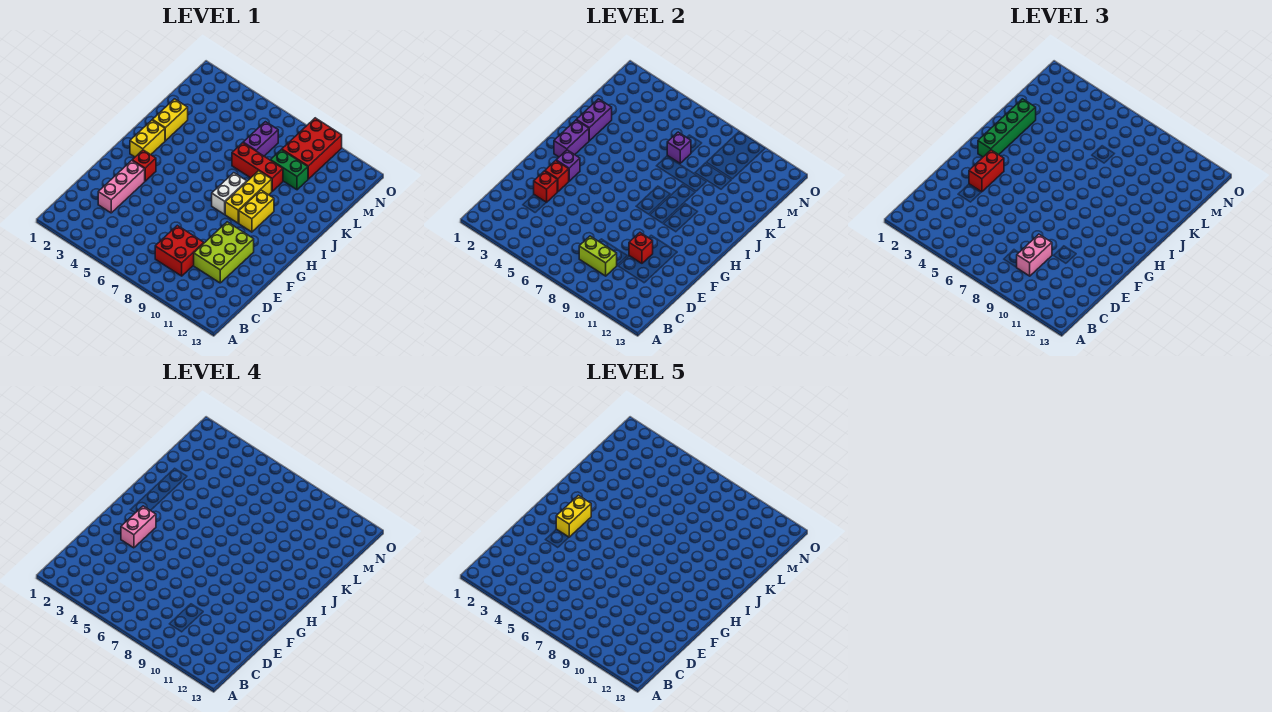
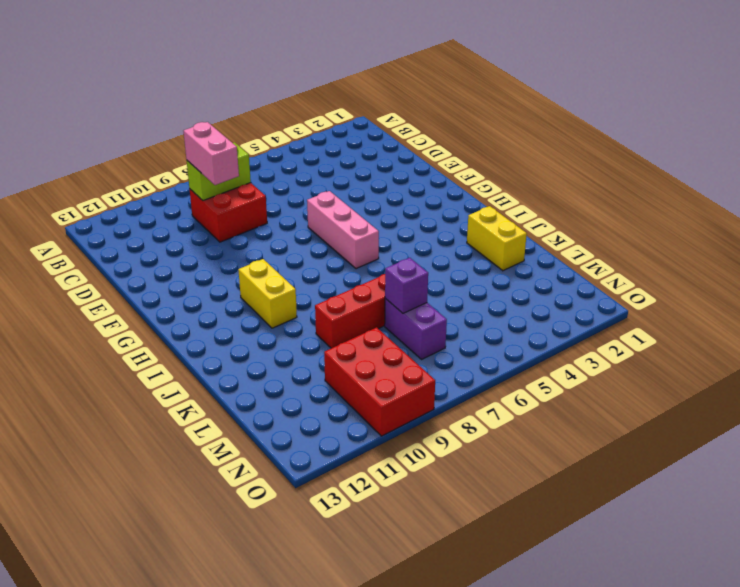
pink 1x3 brick [307,191,379,269] -> pink 1x3 brick moved to [98,161,145,213]
none -> lime 2x3 brick [194,222,254,283]
none -> red 1x1 brick [132,150,156,181]
none -> yellow 1x2 brick [130,120,165,157]

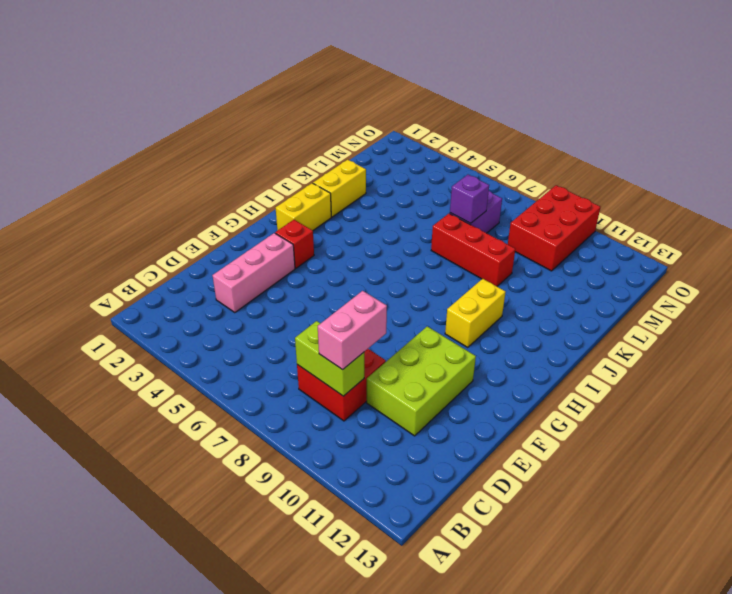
none -> white 1x2 brick [212,173,247,214]
none -> yellow 1x3 brick [225,171,272,223]
none -> green 1x2 brick [271,150,308,190]

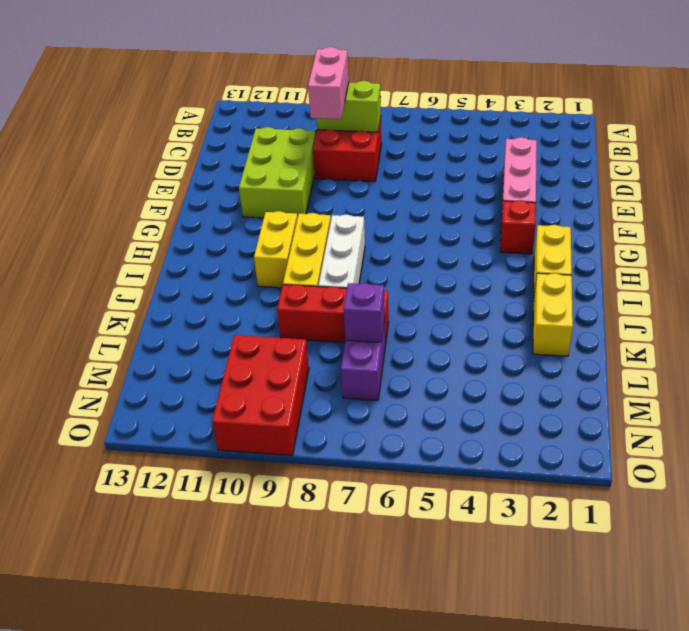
white 1x3 brick [318,214,365,288] -> white 1x2 brick [212,173,247,214]
none -> green 1x2 brick [271,150,308,190]
none -> red 1x1 brick [534,171,557,202]
none -> red 1x1 brick [629,233,653,263]

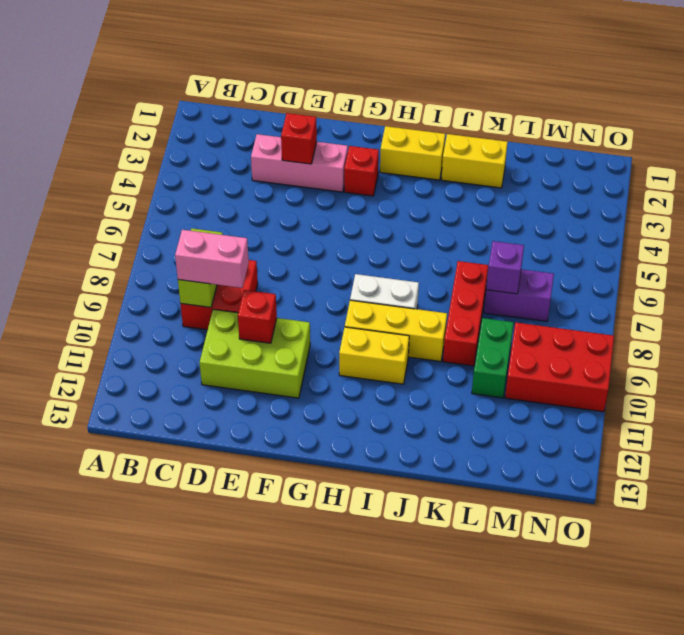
none -> red 1x1 brick [545,161,569,192]
none -> purple 1x1 brick [556,150,580,181]
none -> purple 1x2 brick [554,120,589,157]

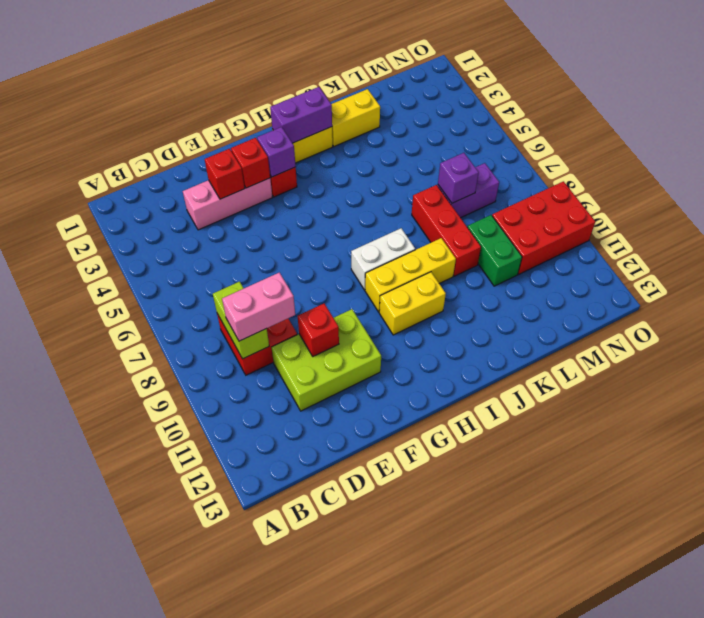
none -> purple 1x2 brick [577,99,612,141]
none -> red 1x2 brick [969,150,1004,192]
none -> green 1x4 brick [978,99,1036,157]

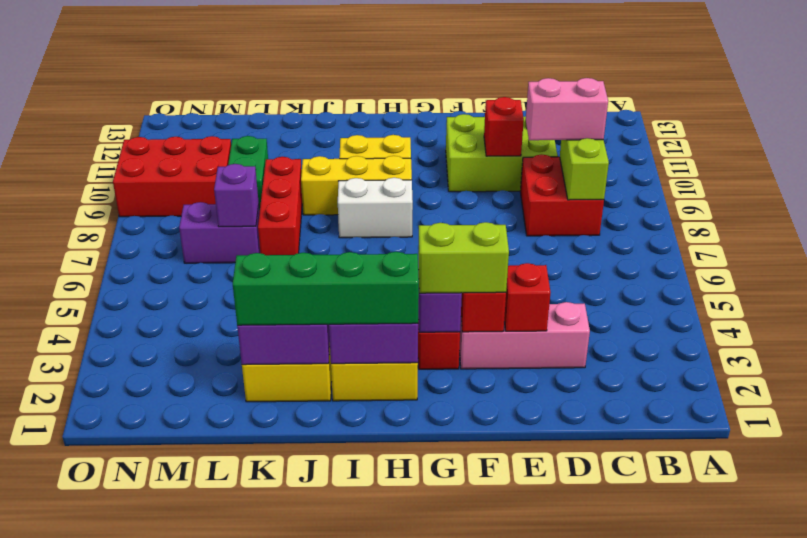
lime 1x2 brick [418,222,509,293] -> red 1x2 brick [969,150,1004,192]
none -> pink 1x2 brick [121,506,156,548]
none -> yellow 1x2 brick [556,495,591,537]

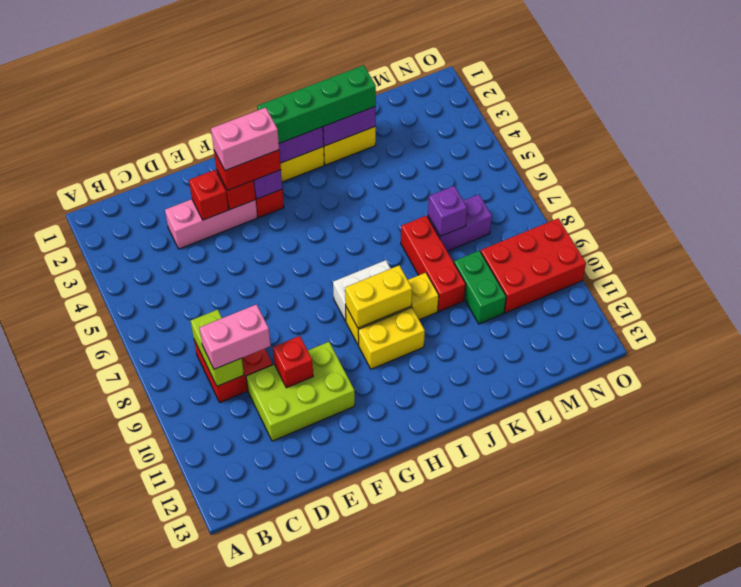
yellow 1x2 brick [345,265,412,328] -> yellow 1x2 brick moved to [556,495,591,537]

